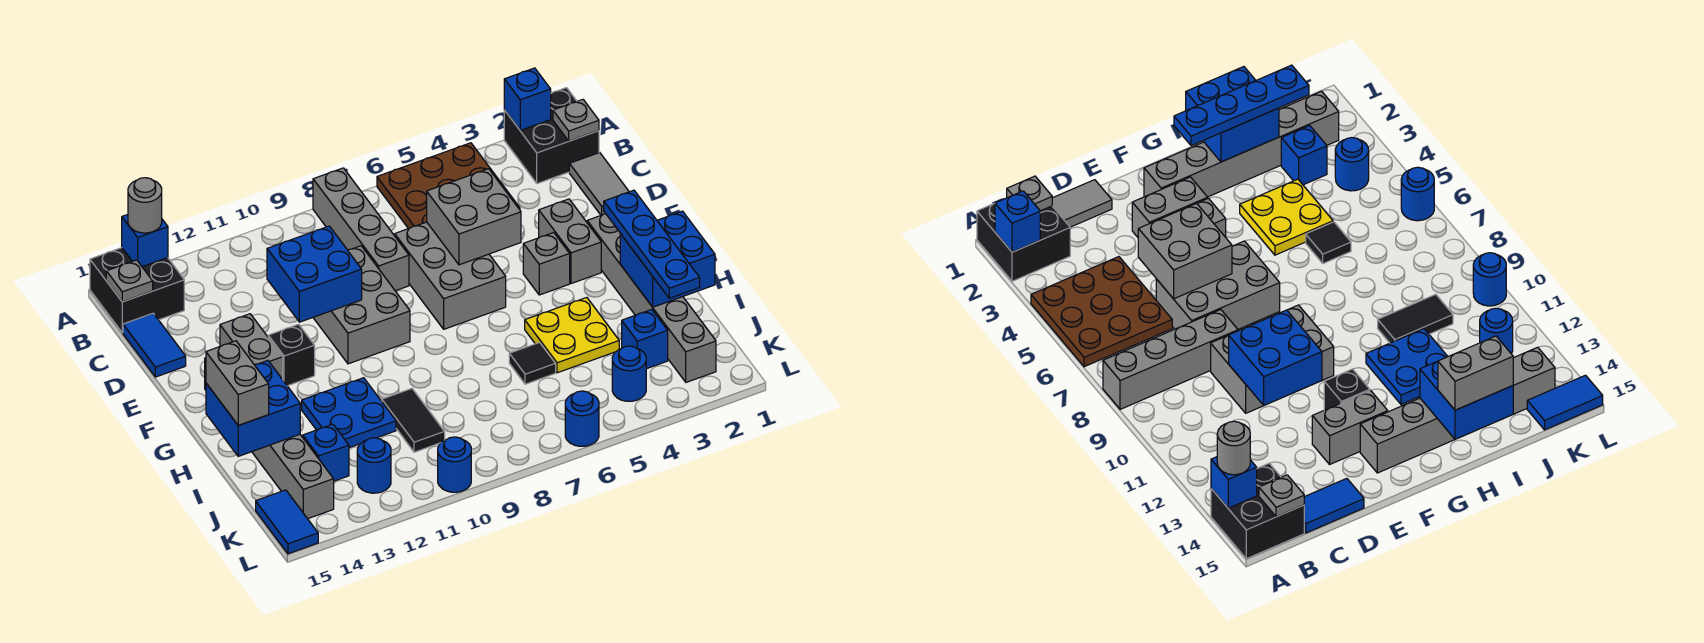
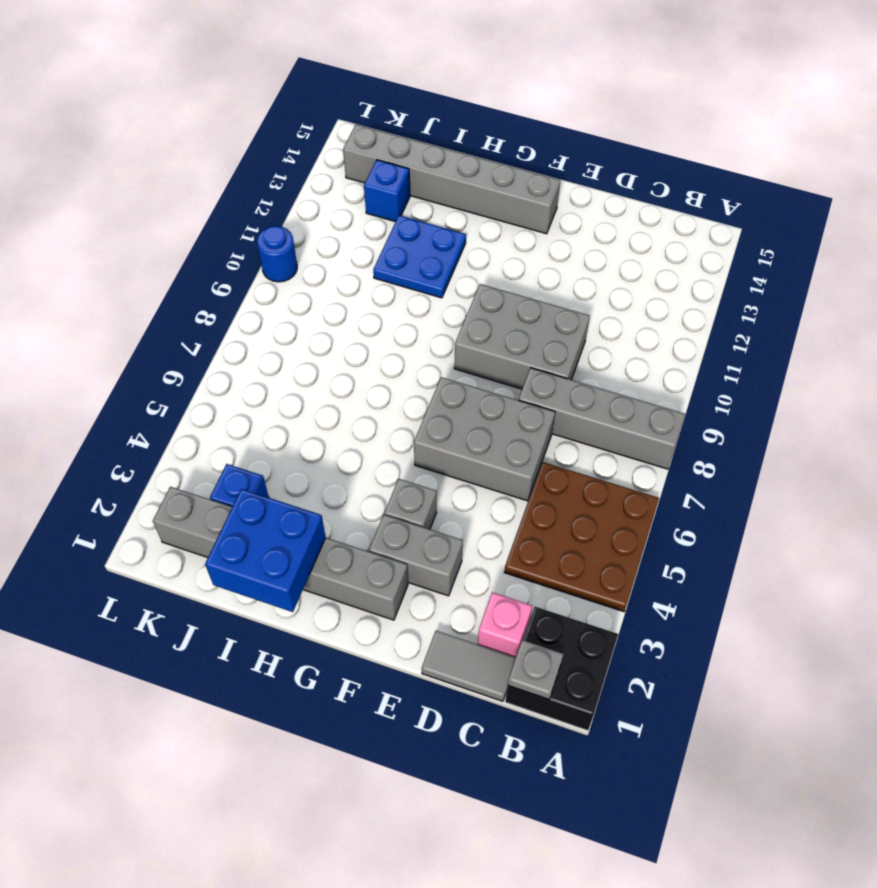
pink 1x1 brick [478,593,532,657] -> none
none -> black 2x2 brick [90,248,184,333]
none -> blue 1x2 tile [123,313,186,377]
none -> grey 1x2 brick [220,314,283,379]
none -> black 1x1 brick [268,324,315,386]

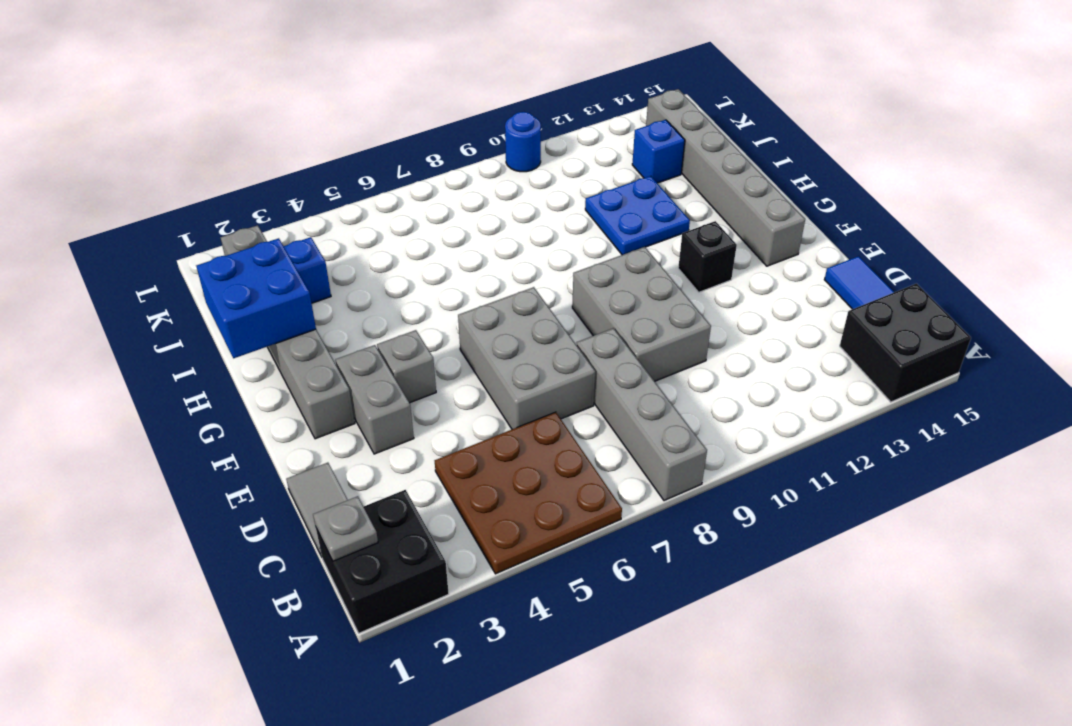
none -> grey 1x2 brick [220,314,283,379]
none -> yellow 2x2 plate [525,298,619,373]
none -> black 1x1 tile [509,343,556,384]
none -> black 1x2 tile [382,389,445,452]

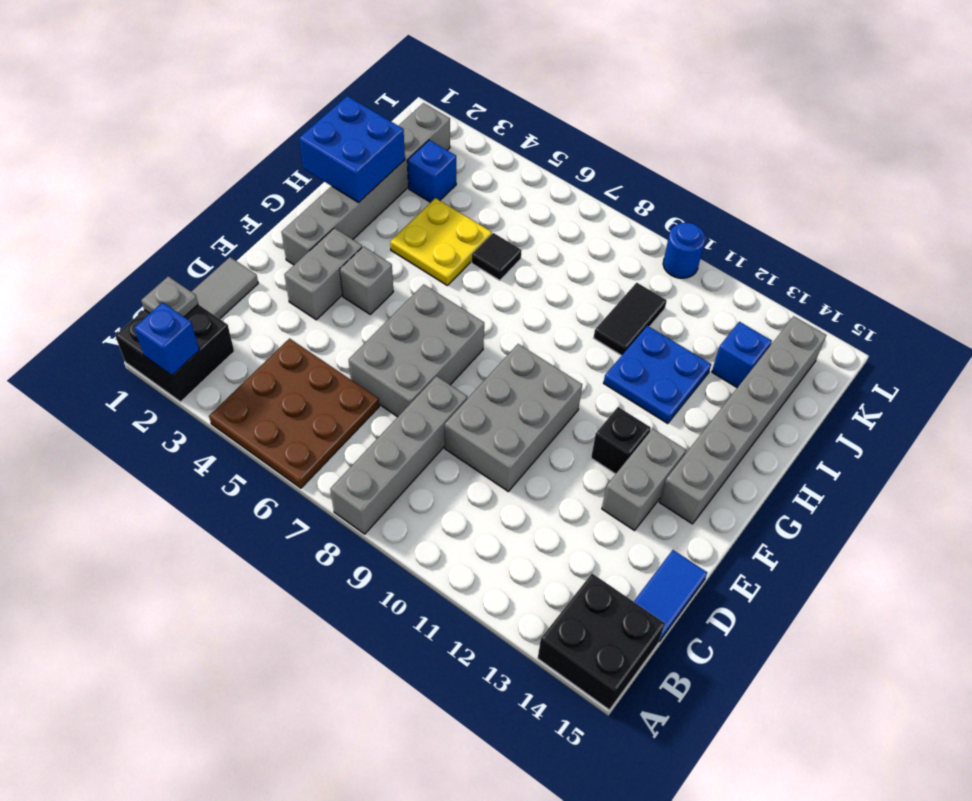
none -> blue 1x1 round brick [612,346,646,401]
none -> blue 1x1 round brick [357,438,391,493]
none -> blue 1x2 tile [256,490,318,554]
none -> blue 1x1 round brick [565,391,599,446]

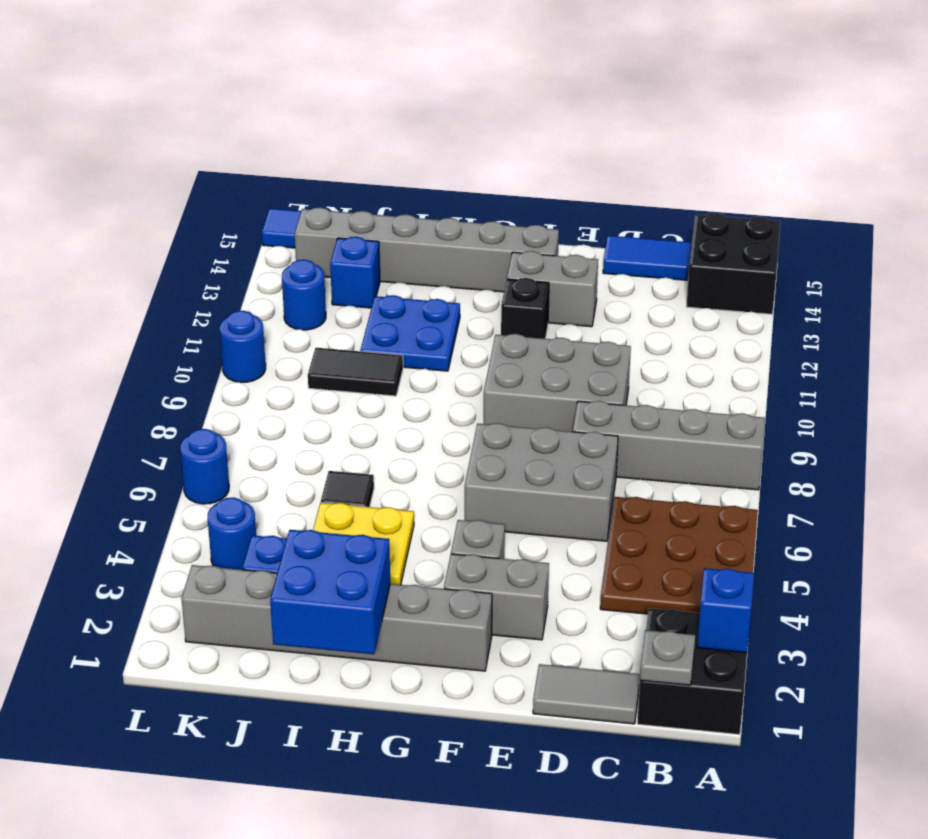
none -> blue 1x1 brick [122,215,168,267]
none -> grey 1x1 plate [106,260,153,302]
none -> grey 2x2 brick [427,169,521,265]
none -> blue 2x2 brick [267,226,362,322]

